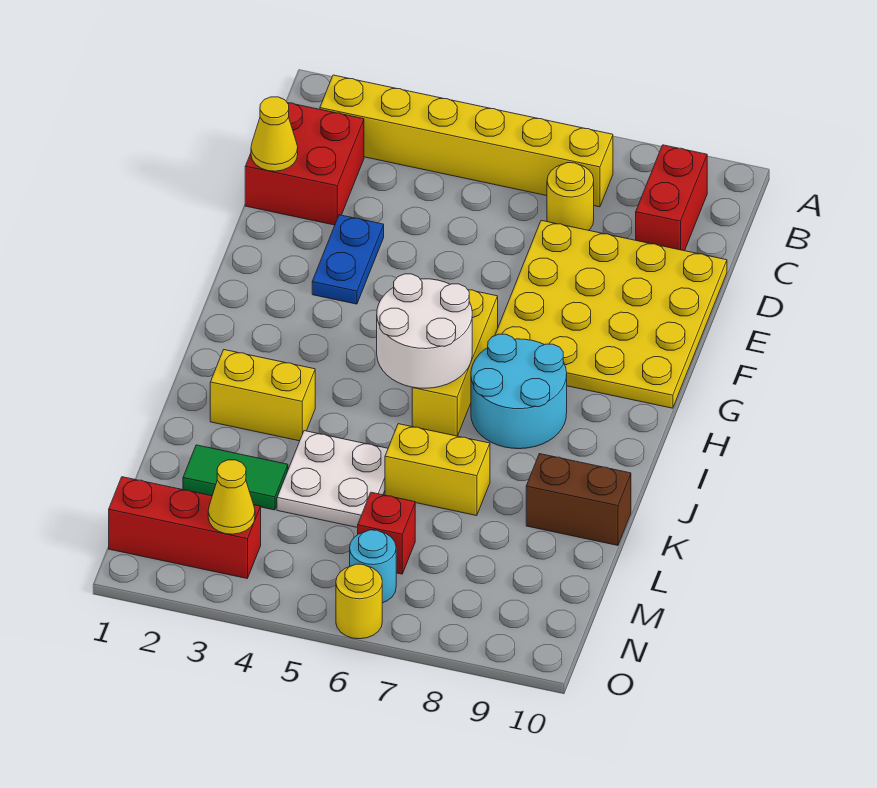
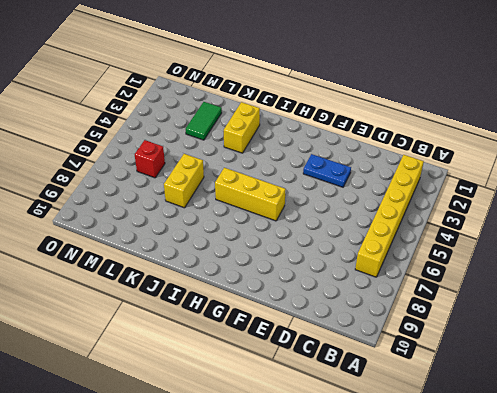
none -> red 1x2 brick [636,145,707,251]
none -> red 2x2 brick [245,103,364,225]
none -> yellow 1x1 round brick [547,163,594,230]

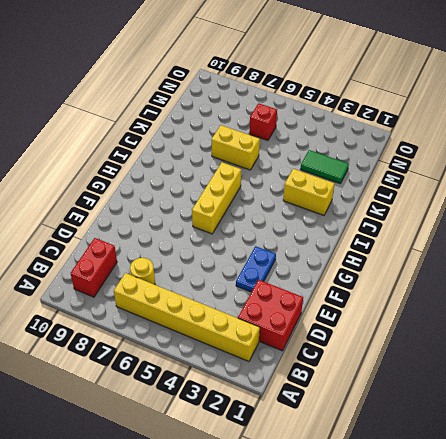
none -> yellow 4x4 plate [495,220,727,408]
none -> cyan 2x2 round brick [471,334,567,449]
none -> white 2x2 plate [277,431,388,528]

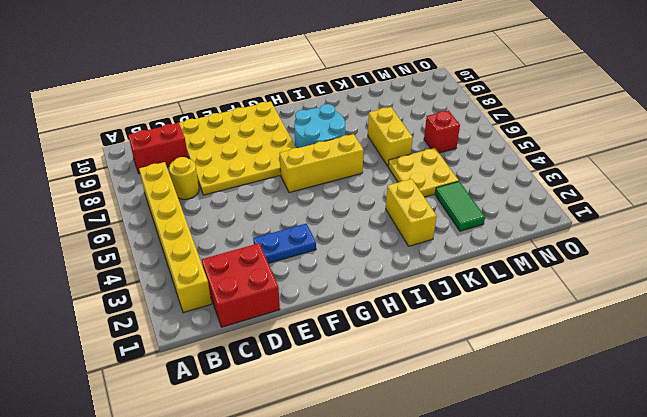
yellow 2x2 plate [388,148,459,197] -> white 2x2 plate [277,431,388,528]
none -> brown 1x2 brick [526,454,631,545]
none -> red 1x3 brick [109,477,261,578]
none -> cyan 1x1 round brick [350,530,396,603]

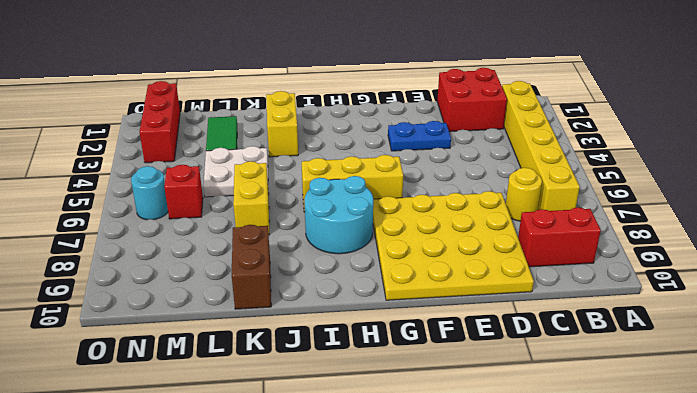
none -> yellow 1x1 round brick [336,564,382,639]
none -> yellow 1x1 cone [251,97,298,171]
none -> white 2x2 round brick [377,274,472,388]

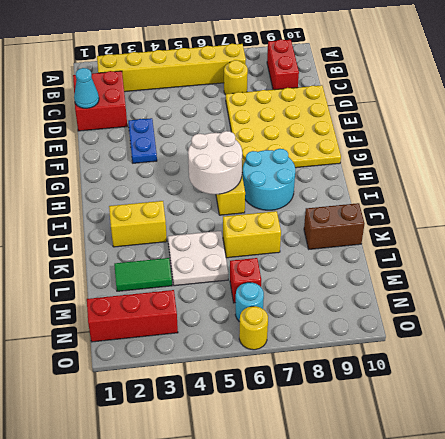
cyan 1x1 cone [74,68,99,108] -> yellow 1x1 cone [251,97,298,171]
none -> yellow 1x1 cone [208,460,255,534]

